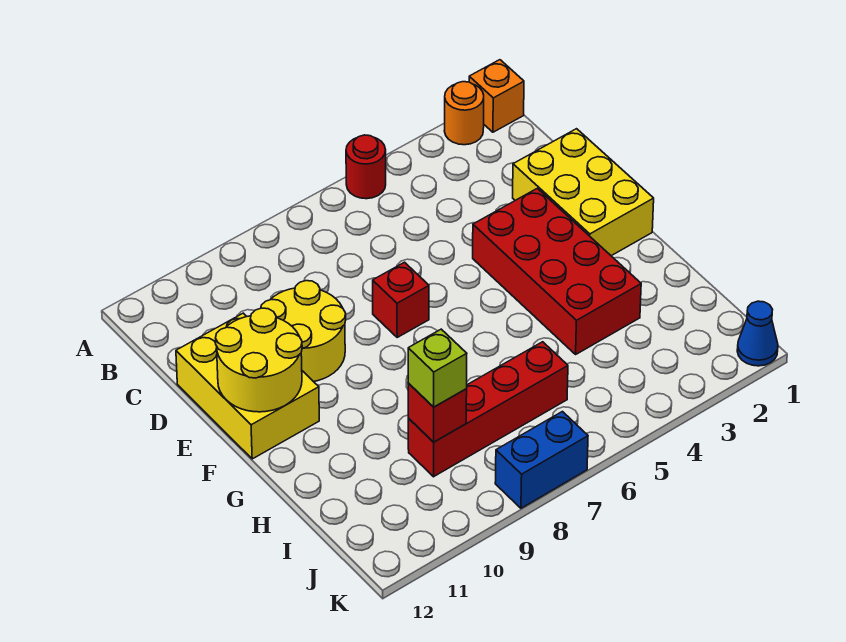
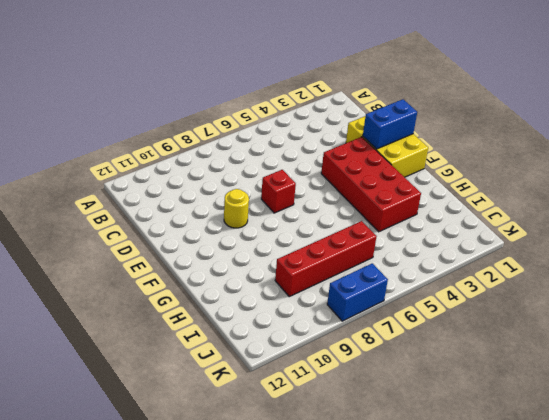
blue 1x2 brick [363,99,417,149] -> none
yellow 1x1 round brick [224,189,249,228] -> yellow 2x2 round brick [261,281,346,382]
none -> orange 1x1 brick [469,60,524,132]
none -> orange 1x1 round brick [444,82,484,145]
none -> red 1x1 round brick [346,135,386,199]

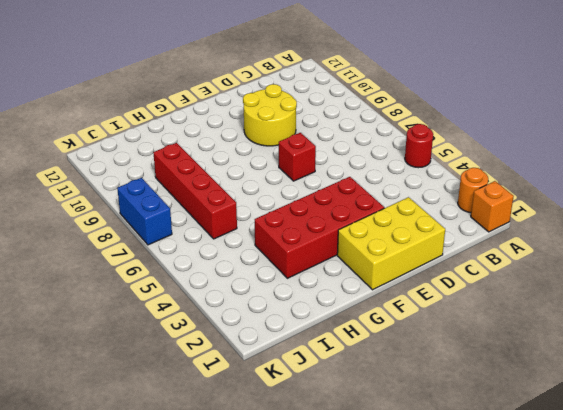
none -> yellow 2x3 brick [176,313,319,459]
none -> blue 1x1 cone [737,301,778,366]
none -> yellow 2x2 round brick [216,308,302,412]

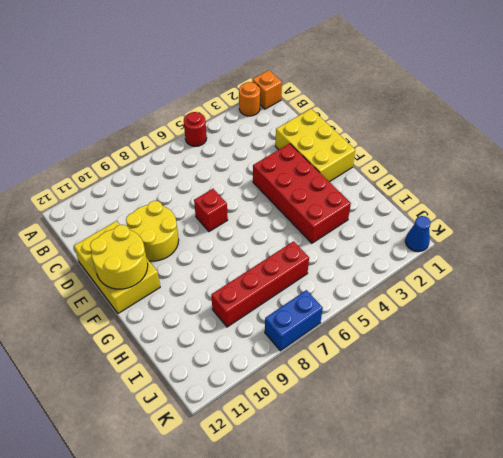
none -> red 1x1 brick [408,383,467,442]
none -> lime 1x1 brick [408,329,467,407]

